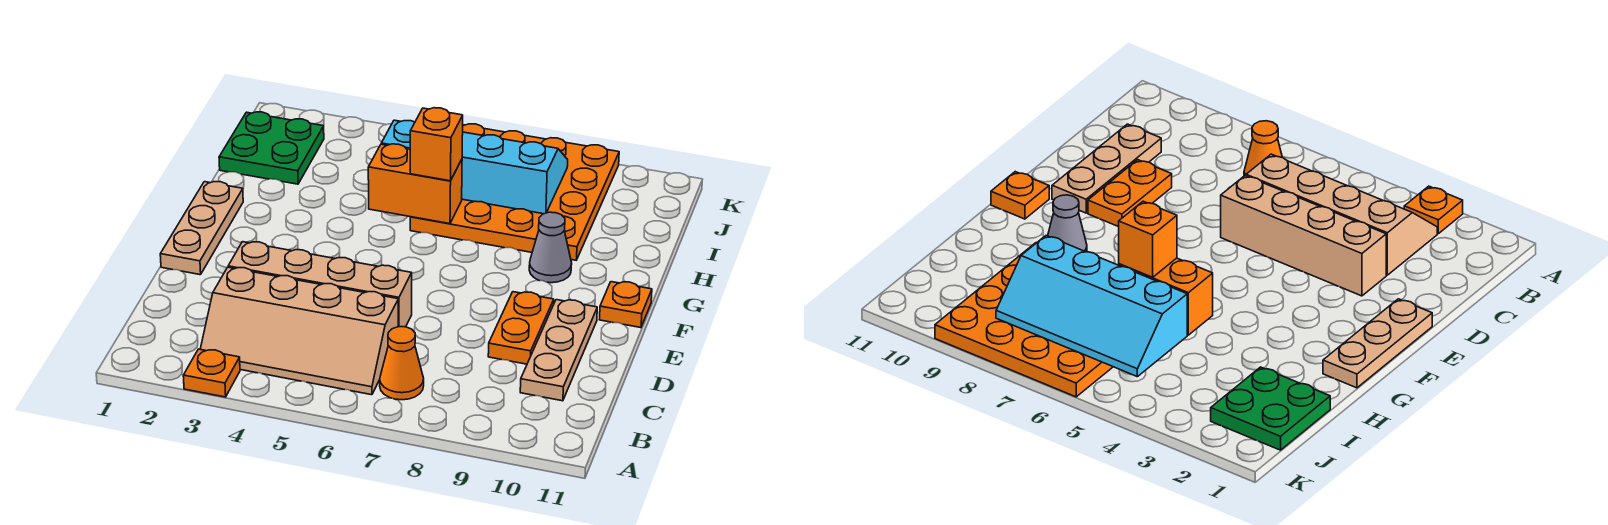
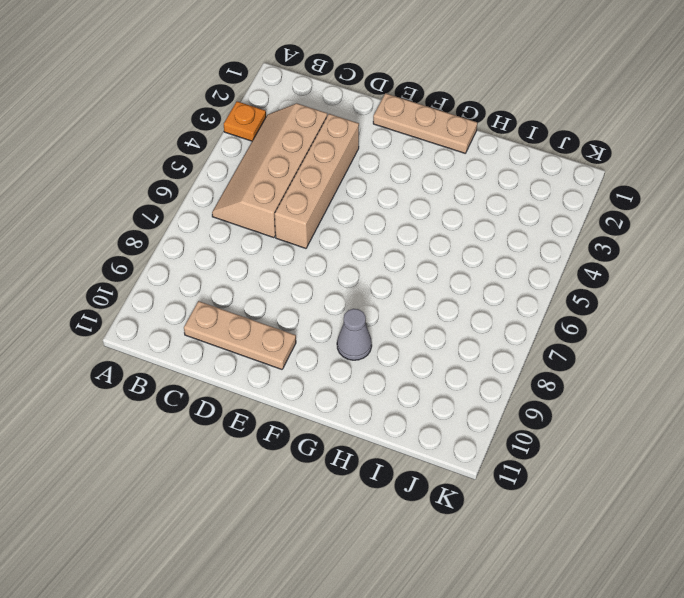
none -> orange 1x1 cone [380,327,424,400]
none -> orange 1x2 plate [488,292,554,364]
none -> orange 1x1 plate [599,282,652,328]

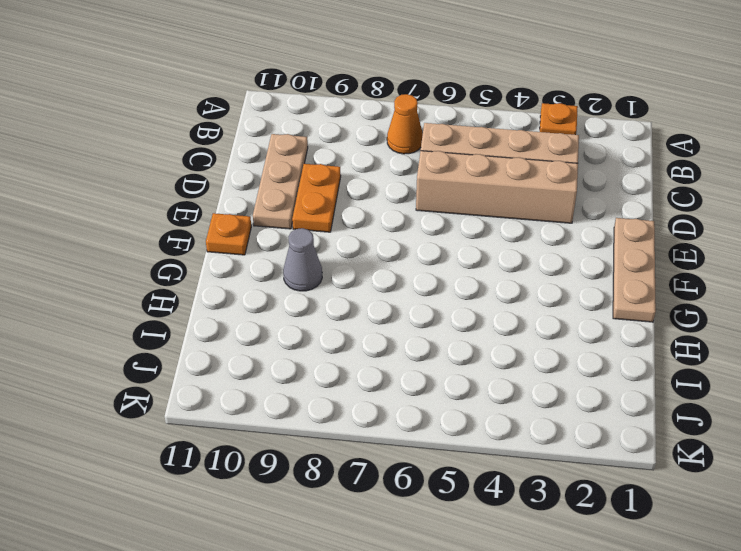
none -> orange 4x4 plate [410,124,619,260]
none -> green 2x2 plate [219,112,324,184]
none -> orange 1x2 brick [368,144,462,224]

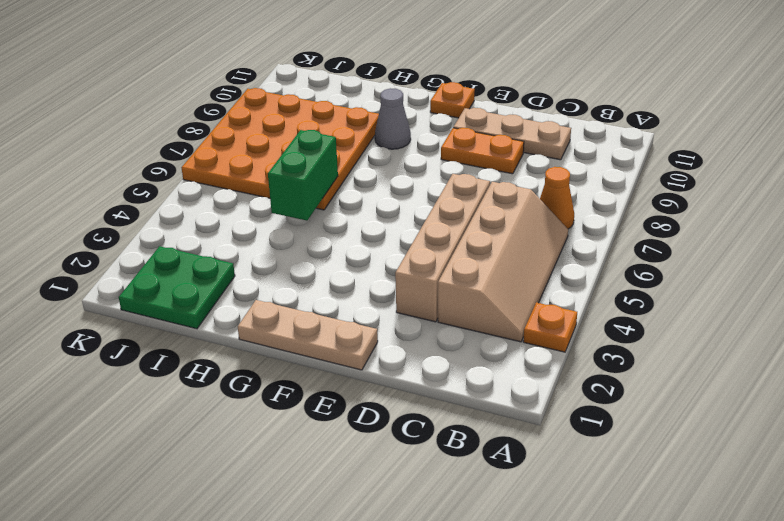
green 1x2 brick [268,130,338,221] -> orange 1x2 brick [368,144,462,224]
none -> cyan 2x4 slope [381,120,568,214]
none -> orange 1x1 brick [410,108,463,181]

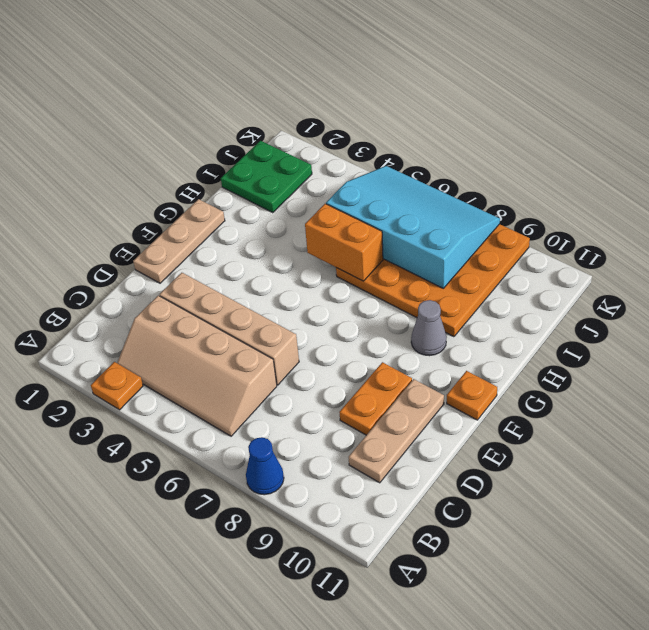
blue 1x1 cone [246,437,284,495] -> none
cyan 3x4 slope [326,166,500,288] -> cyan 2x4 slope [381,120,568,214]
none -> orange 1x1 cone [380,327,424,400]
none -> orange 1x1 brick [410,108,463,181]

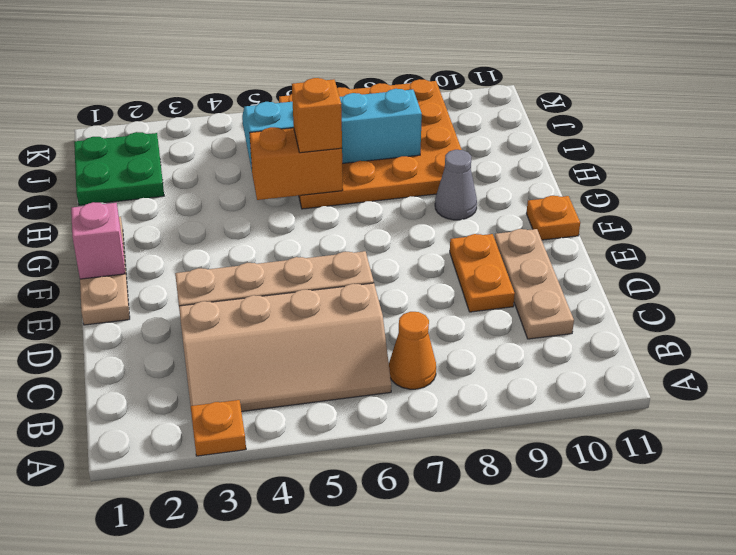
pink 1x1 brick [71,202,125,279] -> none

